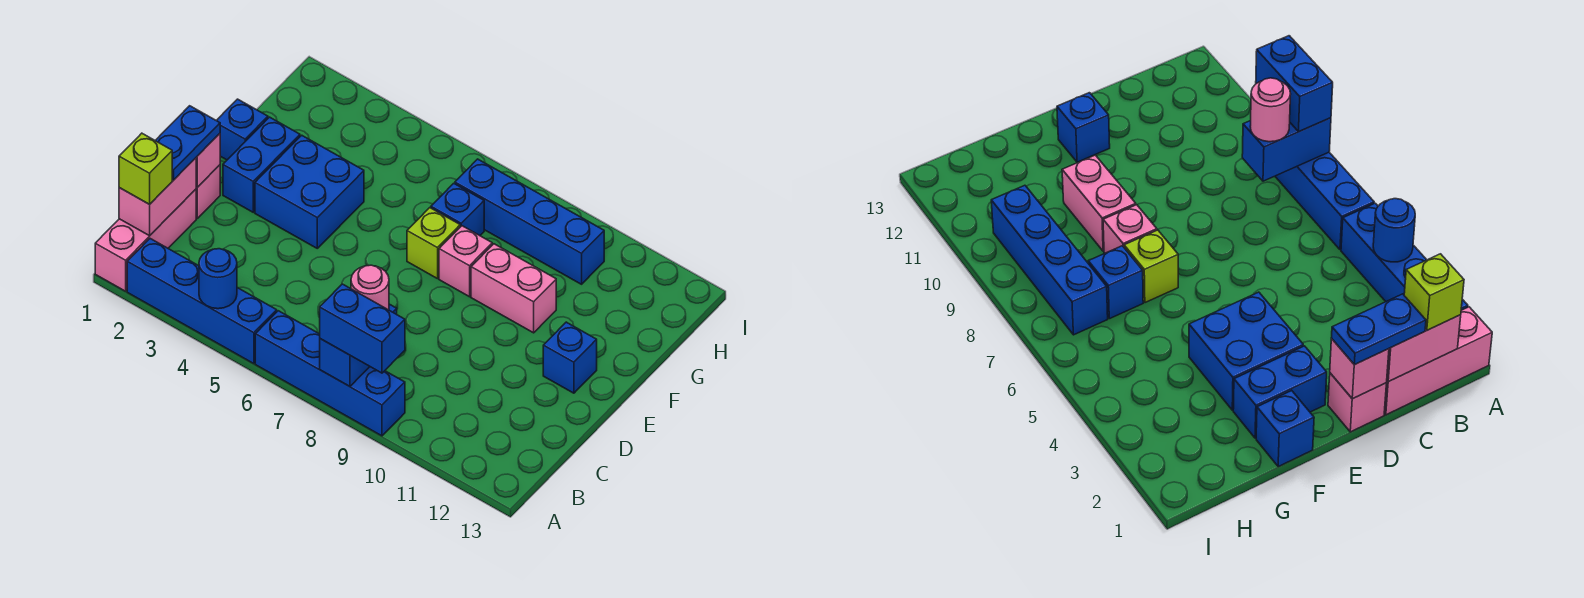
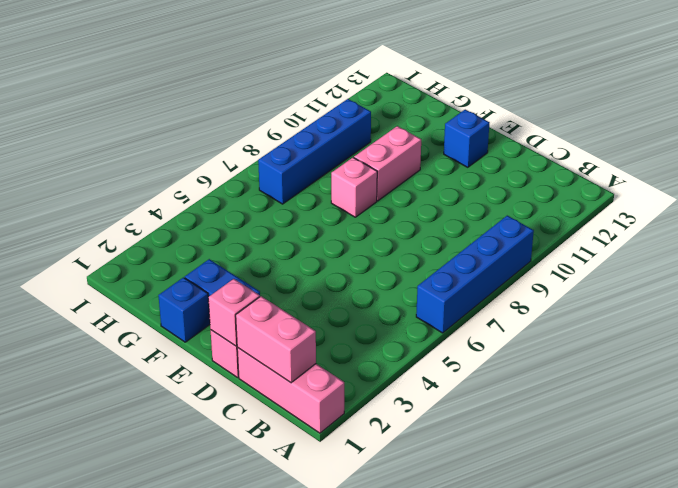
none -> blue 1x4 brick [127,239,277,364]
none -> blue 2x2 brick [255,135,364,248]
none -> lime 1x1 brick [407,208,460,279]

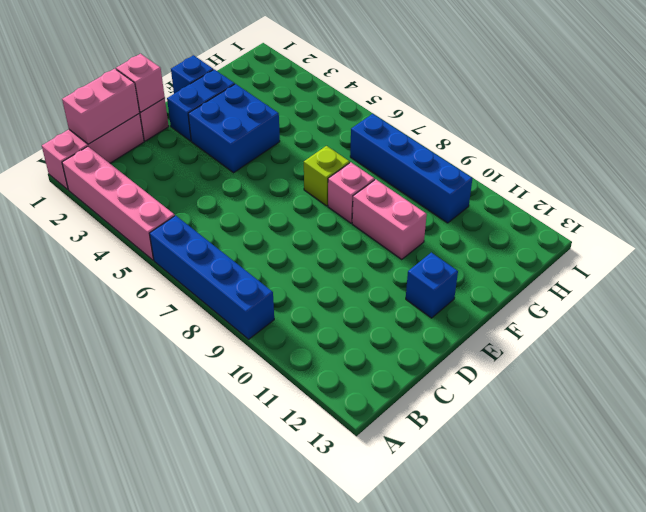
pink 1x4 brick [62,147,175,260] -> blue 1x4 brick [127,239,277,364]
none -> blue 1x1 brick [431,183,484,235]
none -> blue 1x1 round brick [199,249,237,309]
none -> blue 1x2 brick [320,304,397,387]

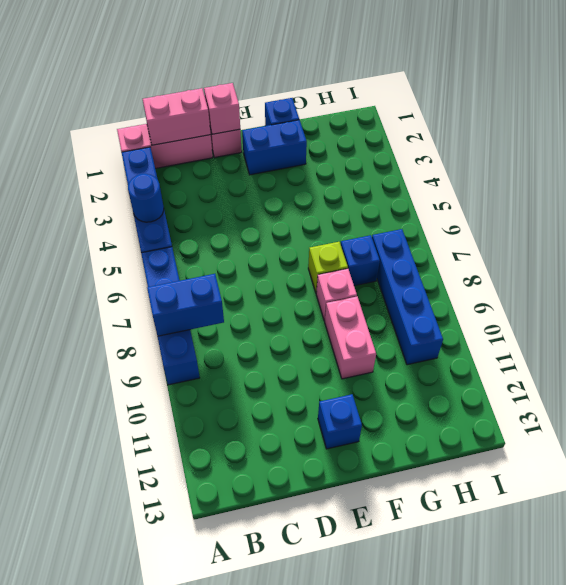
none -> blue 2x2 brick [255,135,364,248]
none -> blue 1x2 brick [320,284,405,373]
none -> lime 1x1 brick [119,133,172,204]

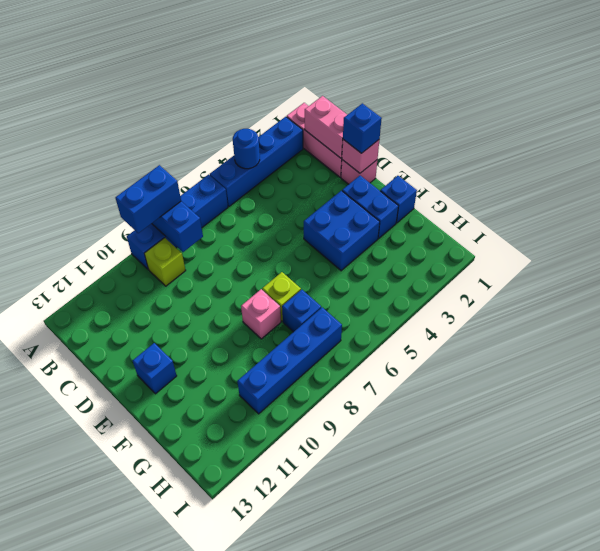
lime 1x1 brick [144,238,186,286] -> lime 1x1 brick moved to [119,133,172,204]
blue 1x1 brick [343,103,382,153] -> blue 1x2 plate [155,106,220,180]
none -> pink 1x2 brick [471,244,556,333]
none -> pink 1x1 round brick [351,265,389,310]

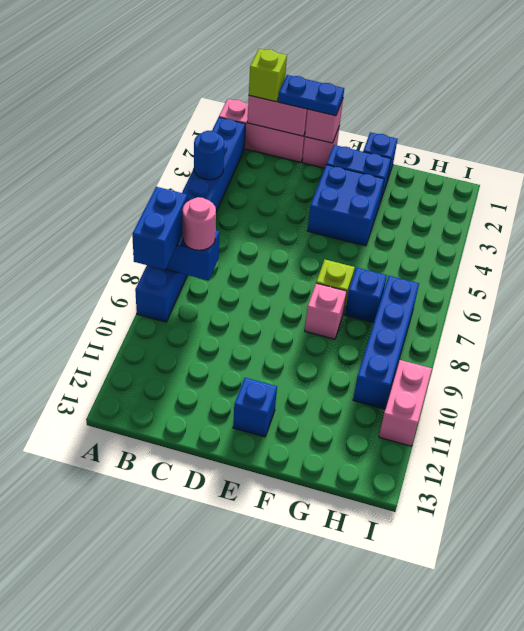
pink 1x2 brick [379,360,432,446] -> pink 1x2 brick moved to [471,244,556,333]

